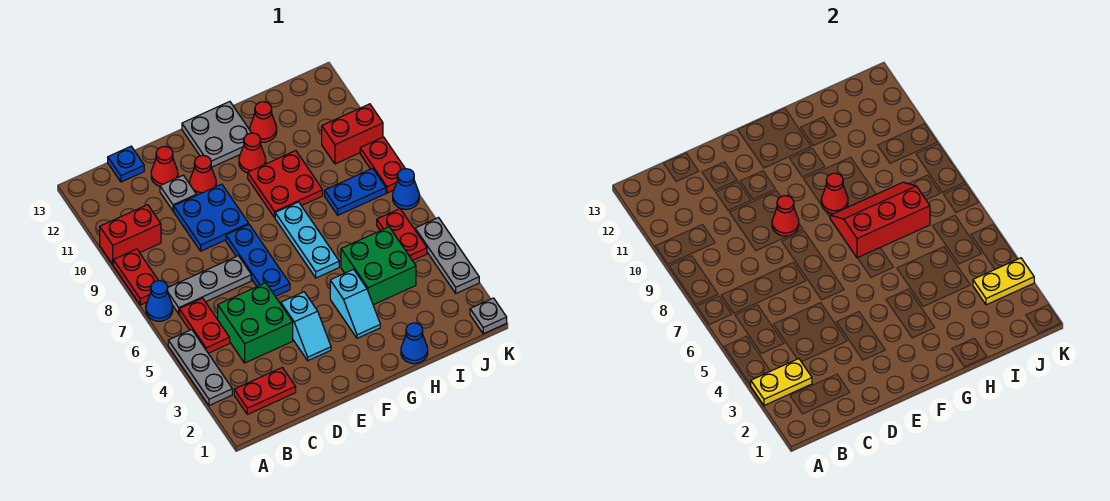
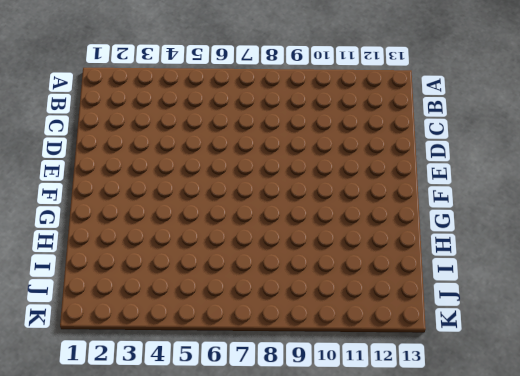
none -> grey 1x3 plate [168,330,232,405]
none -> blue 1x1 cone [146,281,173,321]
none -> red 1x2 plate [113,249,158,305]
none -> red 1x2 brick [100,205,161,264]

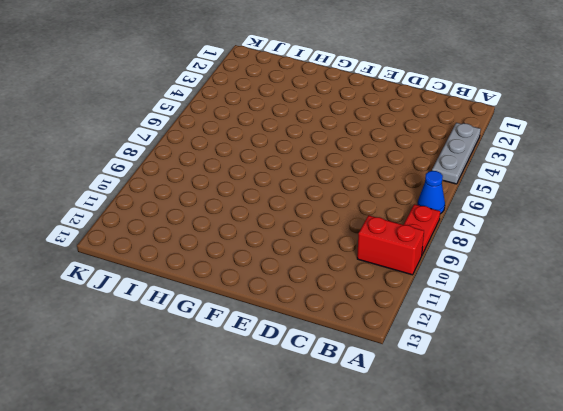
none -> red 1x2 plate [234,368,296,414]
none -> red 1x2 plate [179,298,230,353]
none -> grey 1x3 plate [168,256,251,314]
none -> green 2x2 brick [218,283,293,363]

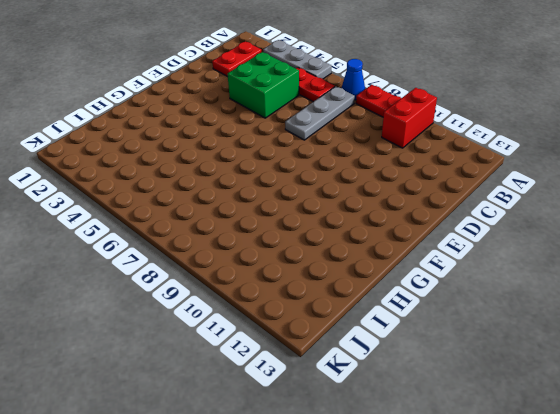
none -> blue 1x1 plate [108,146,144,182]
none -> blue 2x2 plate [174,184,249,251]
none -> grey 1x1 plate [160,175,197,211]
none -> red 1x1 cone [151,146,178,186]

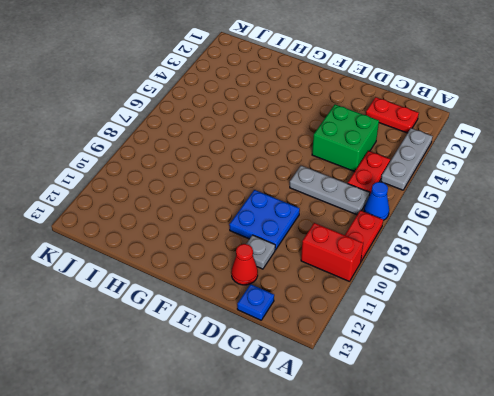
none -> cyan 1x2 slope [281,292,331,361]
none -> blue 1x3 plate [226,225,290,297]
none -> red 1x1 cone [190,155,216,195]
none -> grey 2x2 plate [182,102,251,167]

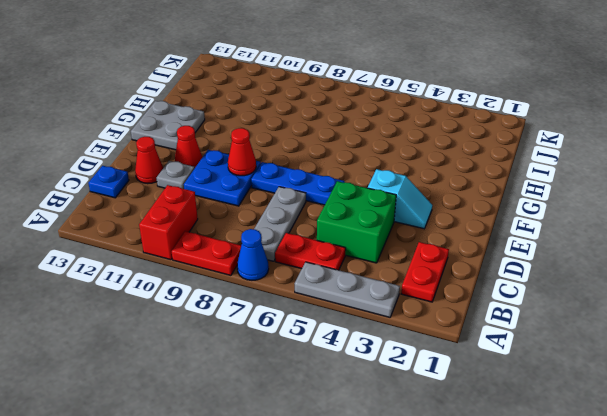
none -> cyan 1x2 slope [330,269,380,338]
none -> cyan 1x3 plate [275,202,339,278]
none -> red 2x2 plate [248,151,323,217]
none -> red 1x1 cone [239,133,266,173]

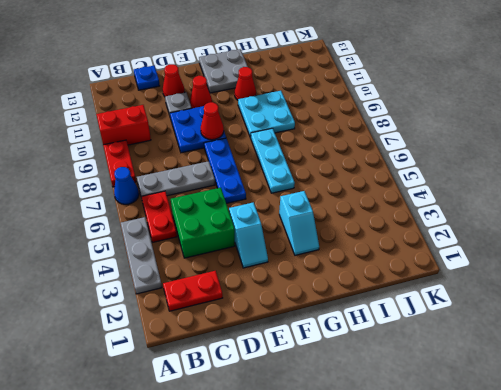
cyan 2x2 plate [238,91,295,138] -> red 2x2 plate [248,151,323,217]
none -> blue 1x1 cone [401,323,428,364]
none -> green 2x2 brick [341,227,416,305]
none -> red 1x1 cone [250,102,277,142]
none -> blue 1x2 plate [325,168,386,215]

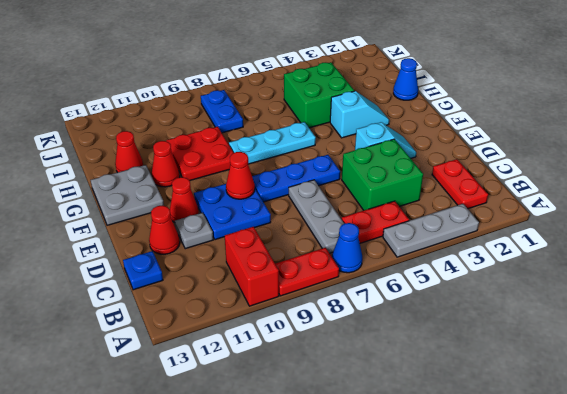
none -> red 1x2 plate [377,209,427,261]
none -> red 1x2 brick [322,104,383,164]
none -> grey 1x1 plate [470,298,507,334]
none -> grey 1x3 plate [415,218,479,293]

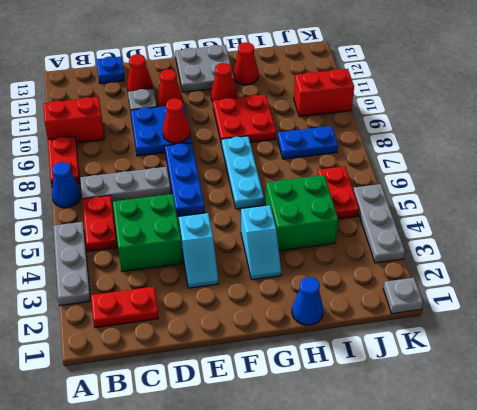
none -> blue 1x1 cone [393,169,419,209]
none -> red 1x2 plate [360,137,405,193]
none -> yellow 1x2 plate [751,359,812,405]
none -> red 2x3 slope [830,182,930,258]

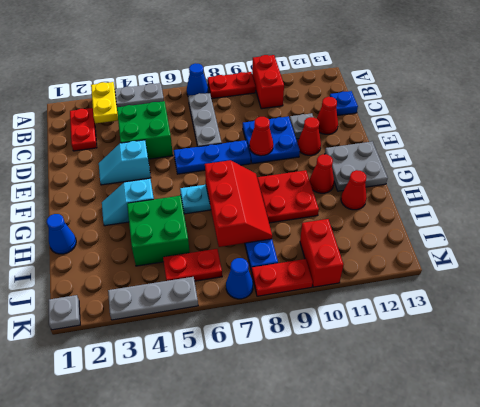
none -> red 1x2 plate [179,298,230,353]
none -> red 1x1 cone [821,173,848,214]
none -> yellow 1x2 plate [973,258,1034,305]

